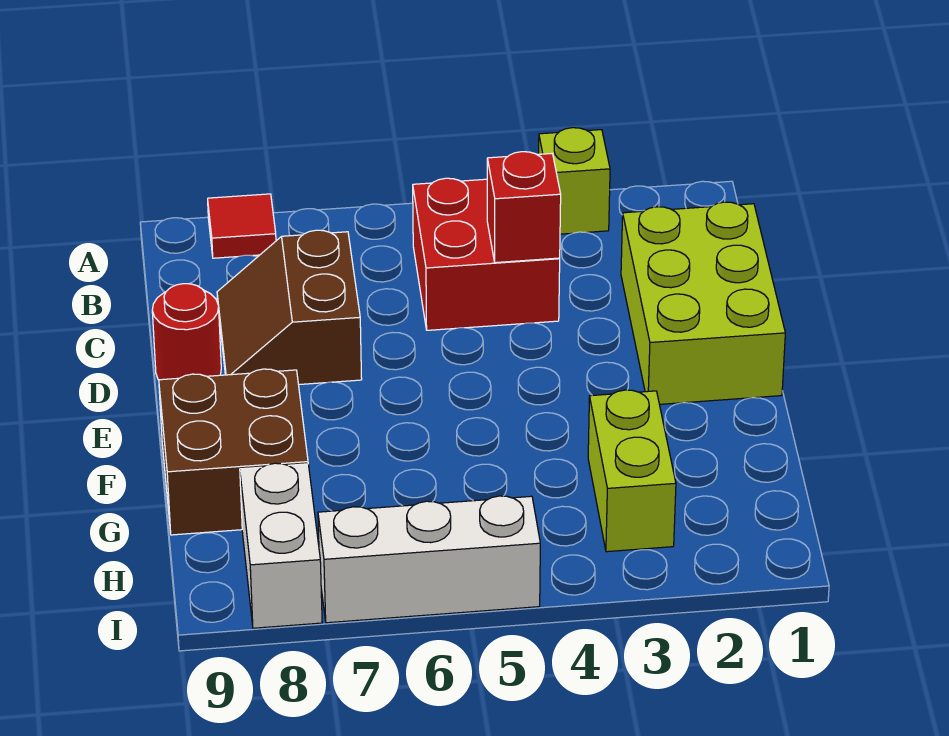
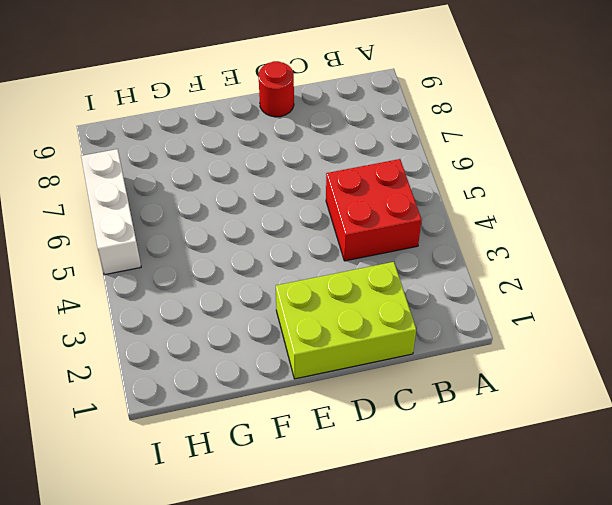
none -> lime 1x1 brick [539,128,610,234]
none -> red 1x1 tile [208,194,276,258]

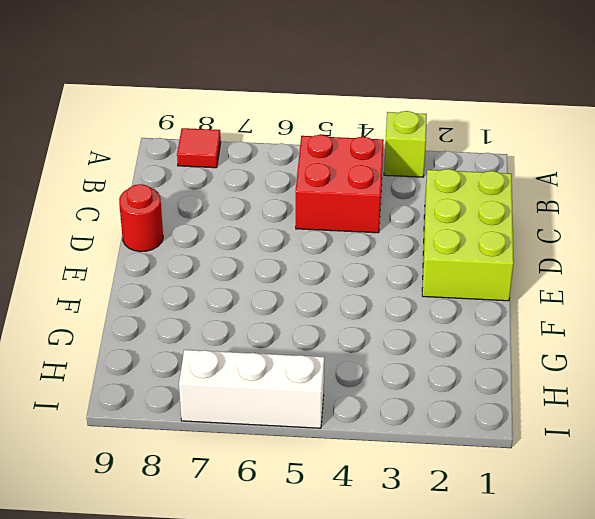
none -> brown 2x2 slope [217,230,362,385]
none -> brown 2x2 brick [159,369,308,535]

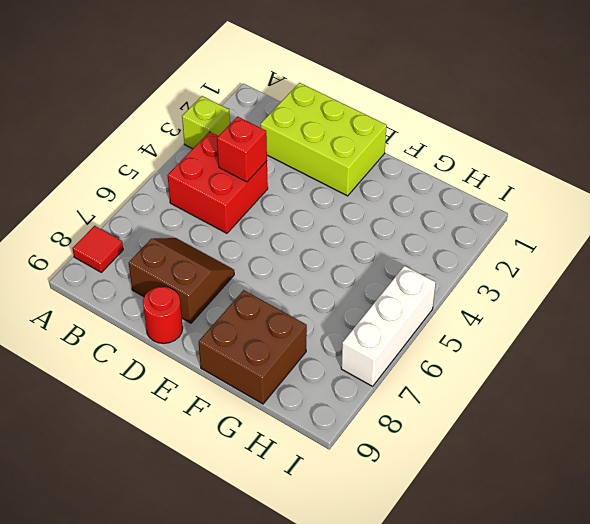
brown 2x2 slope [129,238,234,323] -> brown 2x2 slope turned to [217,230,362,385]
none -> lime 1x2 brick [588,390,676,552]
none -> white 1x2 brick [240,463,322,628]

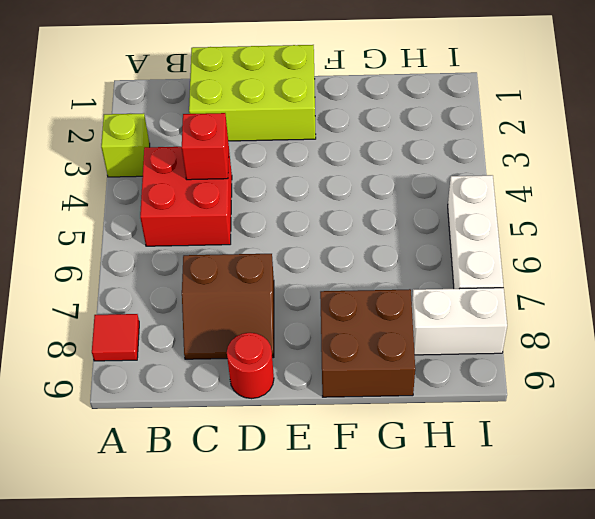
none -> lime 1x2 brick [588,390,676,552]

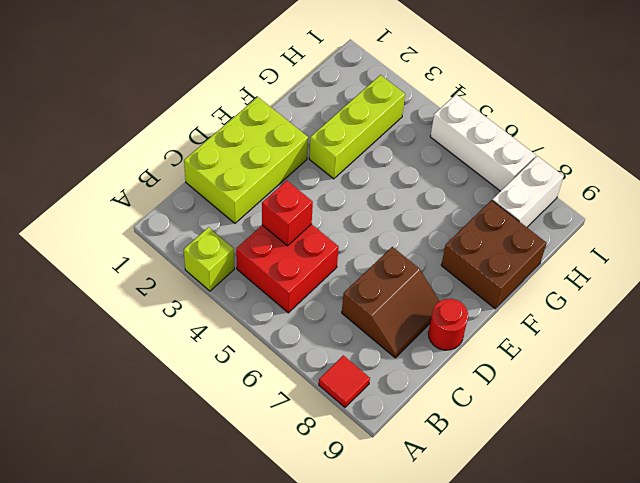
lime 1x3 brick [309,75,405,179] -> lime 1x2 brick [588,390,676,552]

